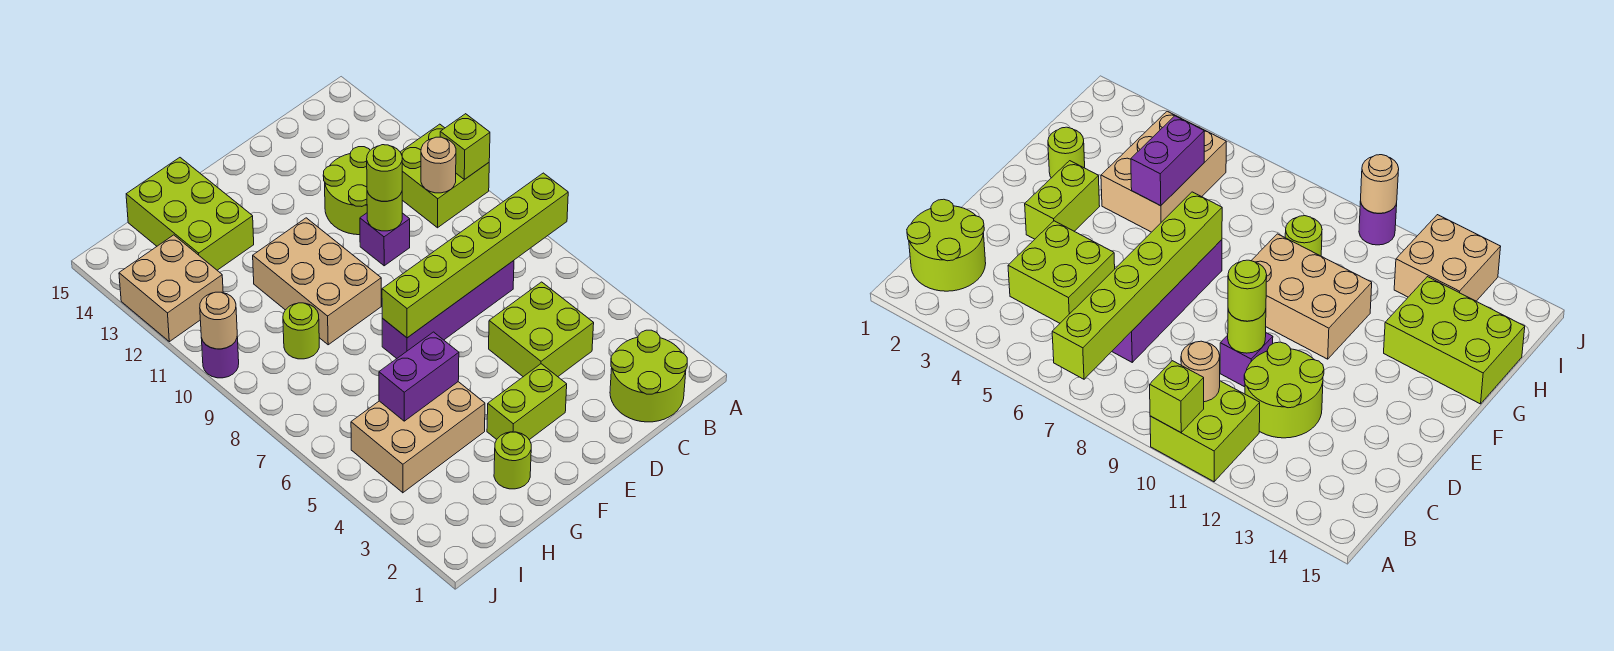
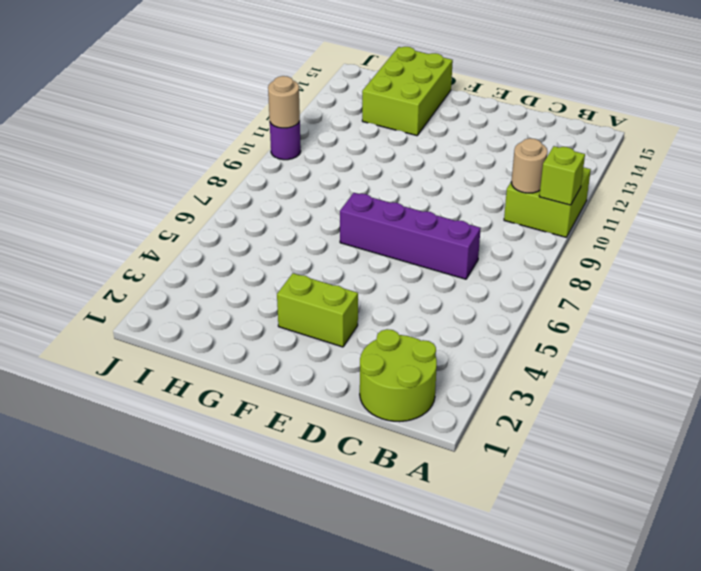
none -> lime 2x2 brick [489,282,594,377]
none -> lime 2x2 round brick [323,147,370,235]
none -> purple 1x1 brick [360,213,410,266]

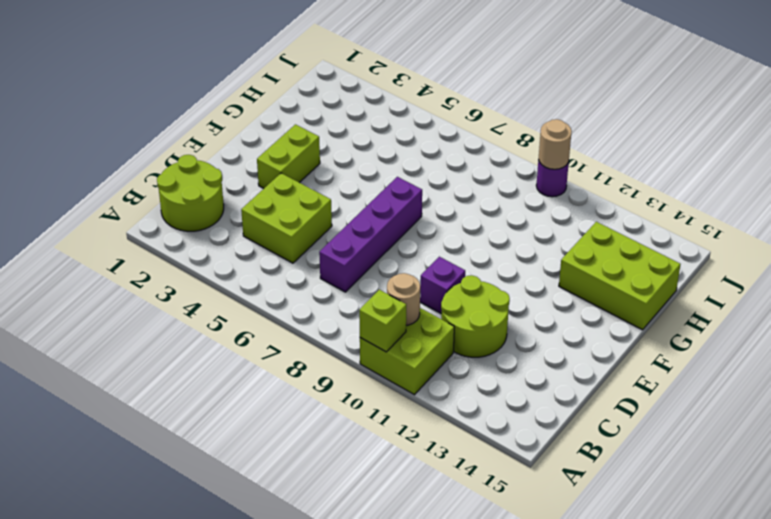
none -> tan 2x3 brick [253,218,381,345]
none -> lime 1x1 round brick [494,432,531,489]
none -> tan 2x3 brick [351,382,485,493]

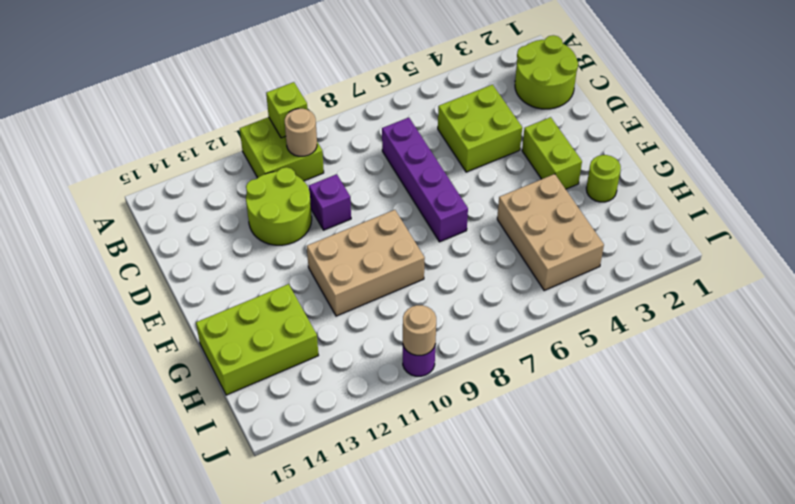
none -> lime 1x1 round brick [283,303,319,359]
none -> tan 2x2 brick [119,235,223,342]
none -> lime 1x6 brick [382,173,568,338]

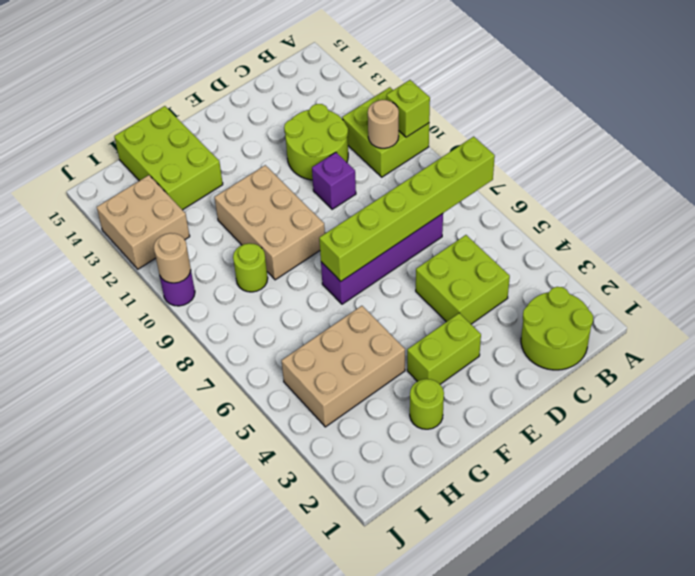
none -> lime 1x1 round brick [367,191,402,231]
none -> purple 1x2 brick [379,332,459,421]
none -> lime 1x1 round brick [367,145,402,201]

